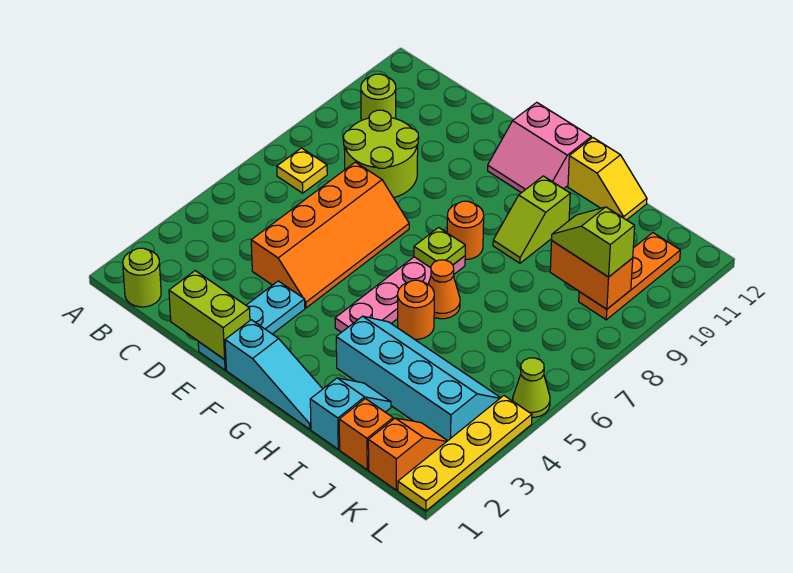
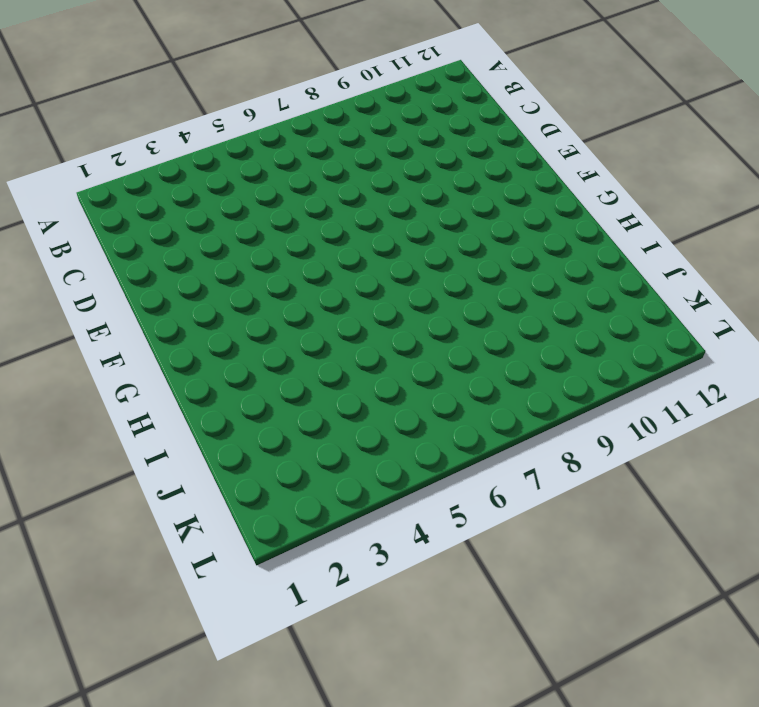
none -> lime 1x1 round brick [123,248,161,307]
none -> yellow 1x1 plate [277,148,327,193]
none -> lime 1x1 round brick [361,74,396,120]

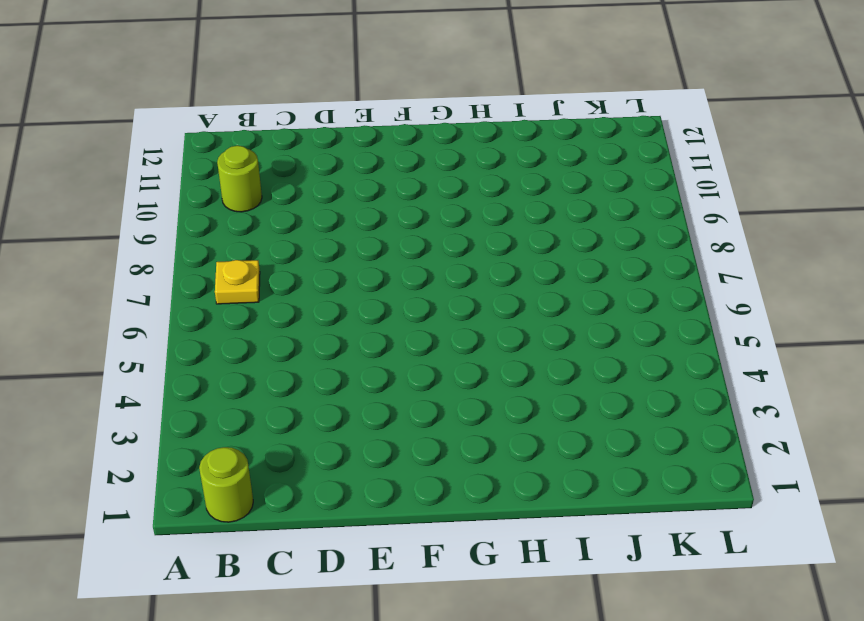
none -> lime 2x2 round brick [343,110,418,198]
none -> orange 2x4 slope [251,162,409,308]
none -> cyan 1x3 plate [198,281,305,370]

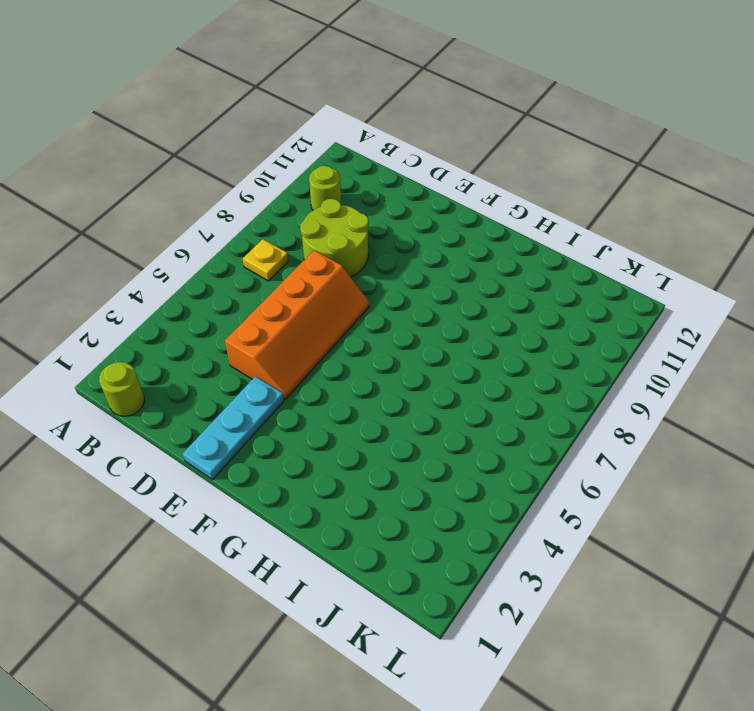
none -> cyan 1x3 slope [225,320,322,429]
none -> pink 2x2 slope [488,102,591,193]
none -> pink 1x4 plate [335,256,465,332]

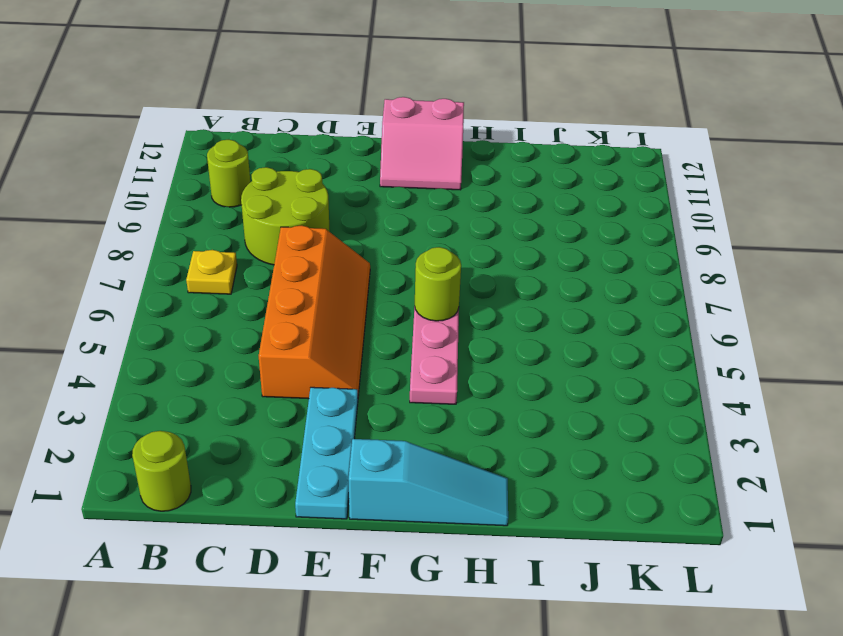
lime 1x1 round brick [415,247,461,321] -> none
none -> orange 1x1 round brick [447,201,484,259]
none -> cyan 2x4 slope [336,316,500,441]
none -> orange 1x1 round brick [398,280,434,339]

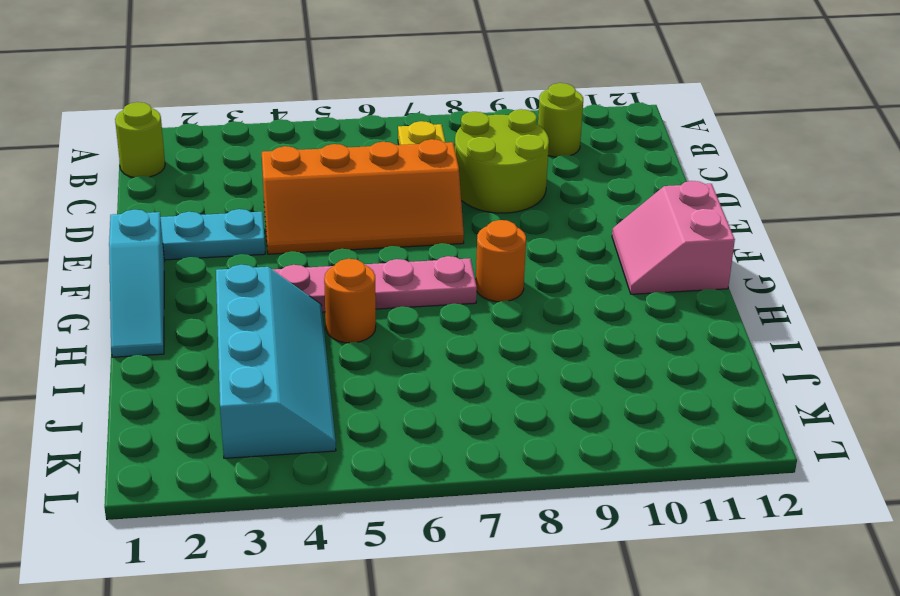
none -> orange 1x1 cone [428,260,460,319]
none -> lime 1x2 slope [493,176,570,263]
none -> yellow 1x2 slope [568,138,647,220]

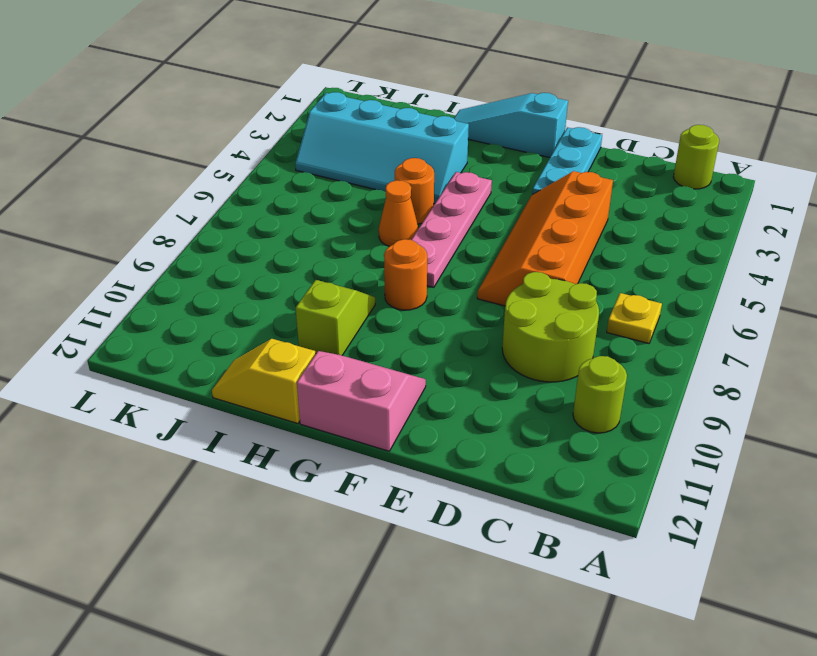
none -> cyan 1x2 slope [310,378,391,449]
none -> orange 1x1 brick [339,399,393,470]
none -> orange 1x2 slope [368,418,447,490]

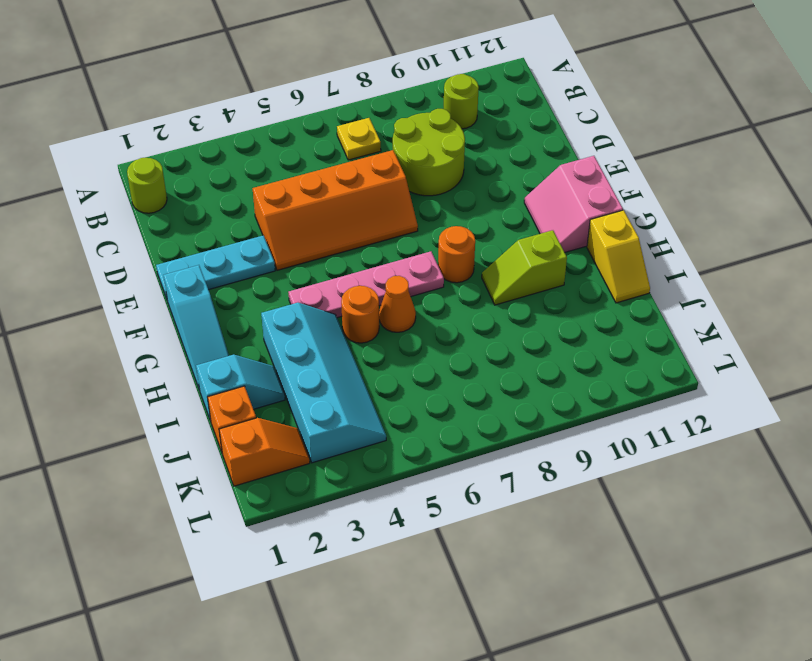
none -> orange 1x3 plate [579,233,680,320]
none -> yellow 1x4 plate [398,396,532,511]
none -> lime 1x1 cone [513,358,550,418]

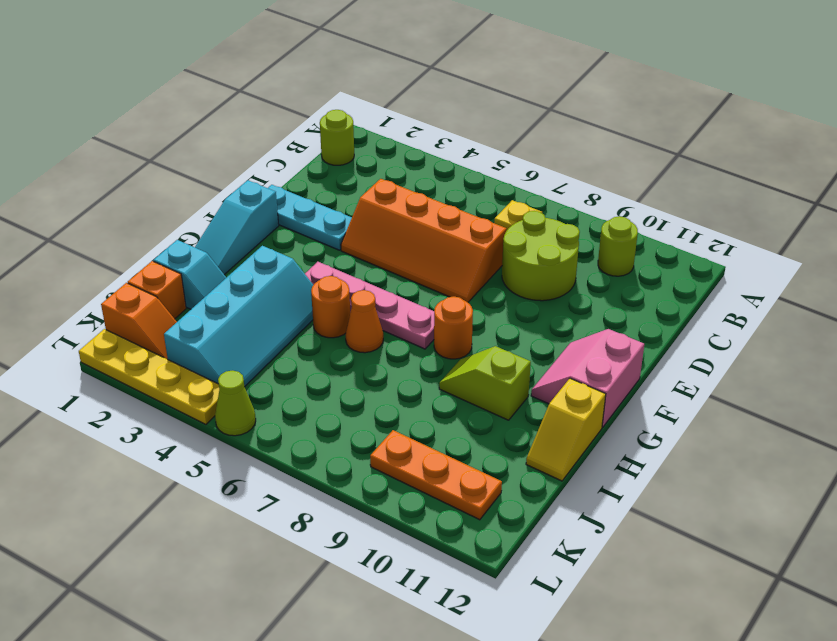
none -> lime 1x2 brick [169,271,250,360]
none -> lime 1x1 plate [414,228,465,268]
none -> orange 1x2 brick [550,241,633,309]

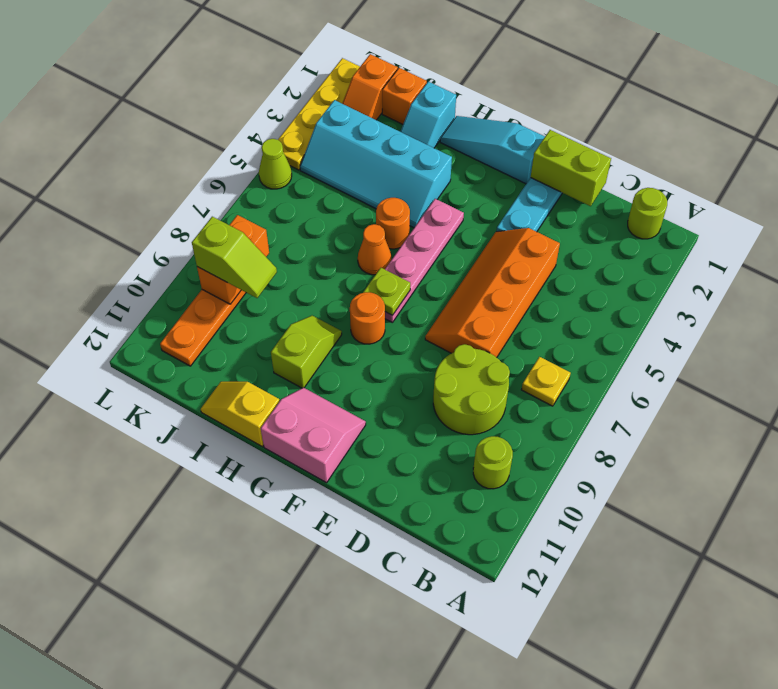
orange 1x2 brick [197,215,269,304] -> orange 1x2 brick turned to [550,241,633,309]

